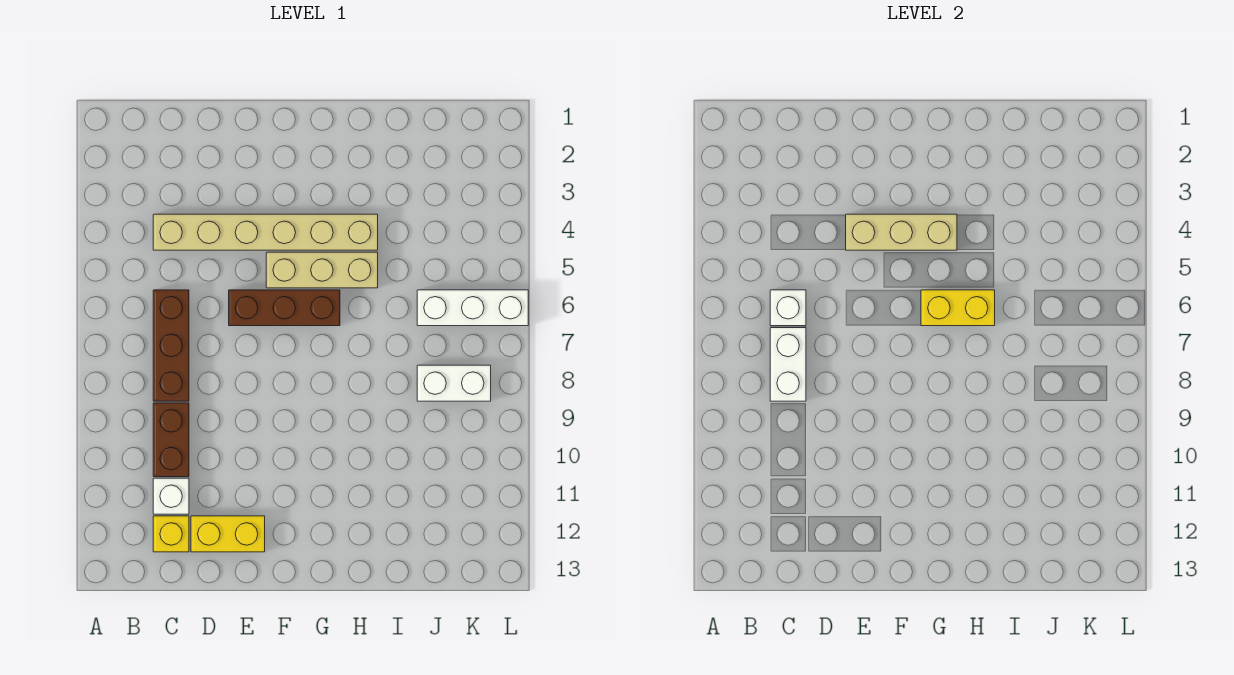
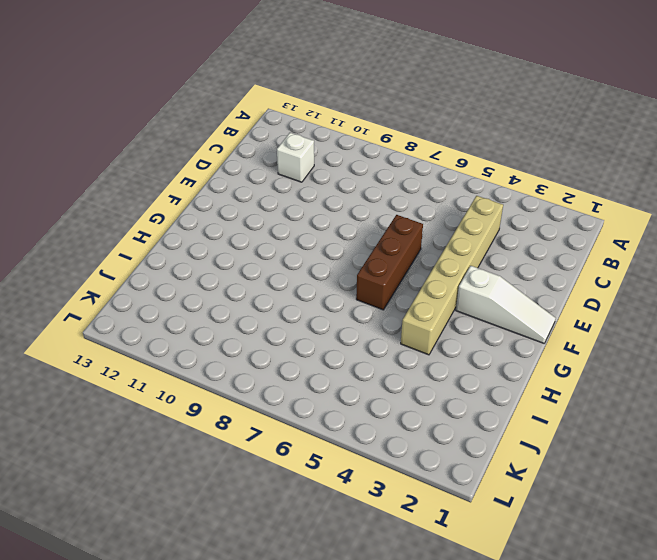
white 1x3 slope [456,266,556,343] -> none
none -> brown 1x3 brick [153,290,189,401]
none -> brown 1x2 brick [153,403,189,477]
none -> yellow 1x1 brick [153,516,189,552]

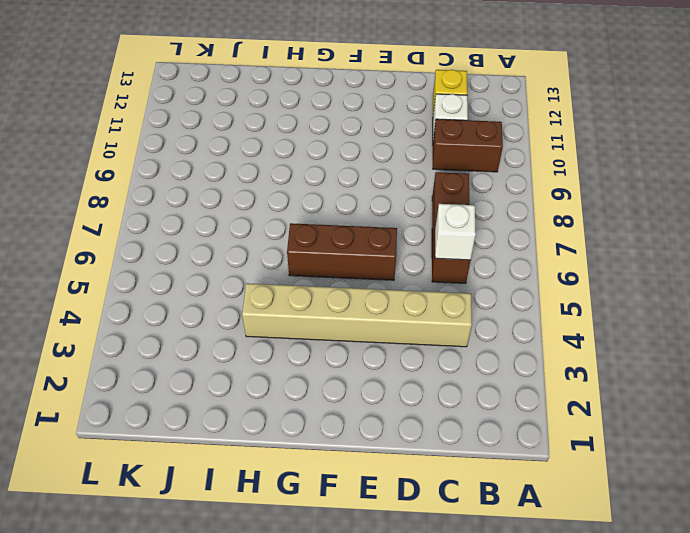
brown 1x2 brick [433,119,503,172] -> brown 1x2 brick turned to [153,403,189,477]
none -> yellow 1x2 brick [191,516,265,552]
none -> tan 1x3 brick [266,252,378,288]
none -> white 1x3 brick [417,290,528,326]

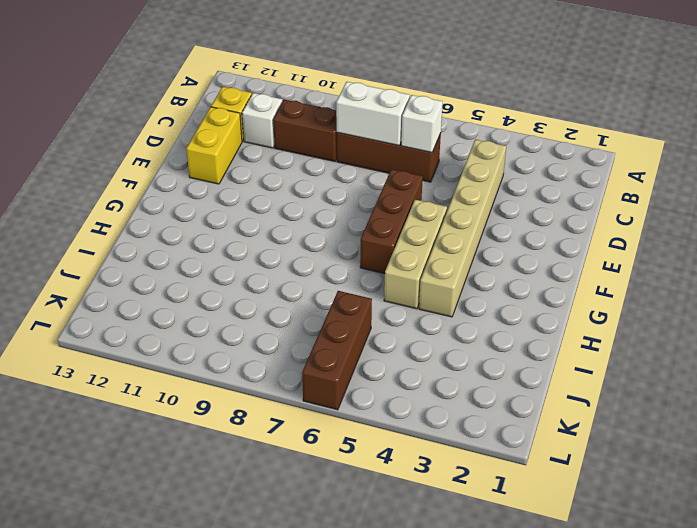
brown 1x3 brick [302,291,372,410] -> white 1x3 brick [417,290,528,326]
none -> white 1x2 brick [417,365,491,401]
none -> tan 1x3 brick [846,214,957,250]
none -> yellow 1x2 brick [921,290,995,326]

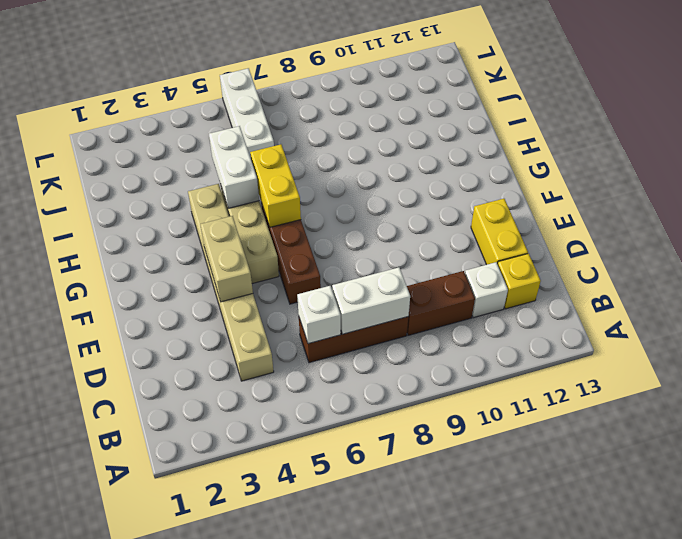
tan 1x2 brick [200,216,253,302] -> tan 1x3 brick [846,214,957,250]
white 1x2 brick [209,126,259,208] -> white 1x2 brick moved to [417,365,491,401]

